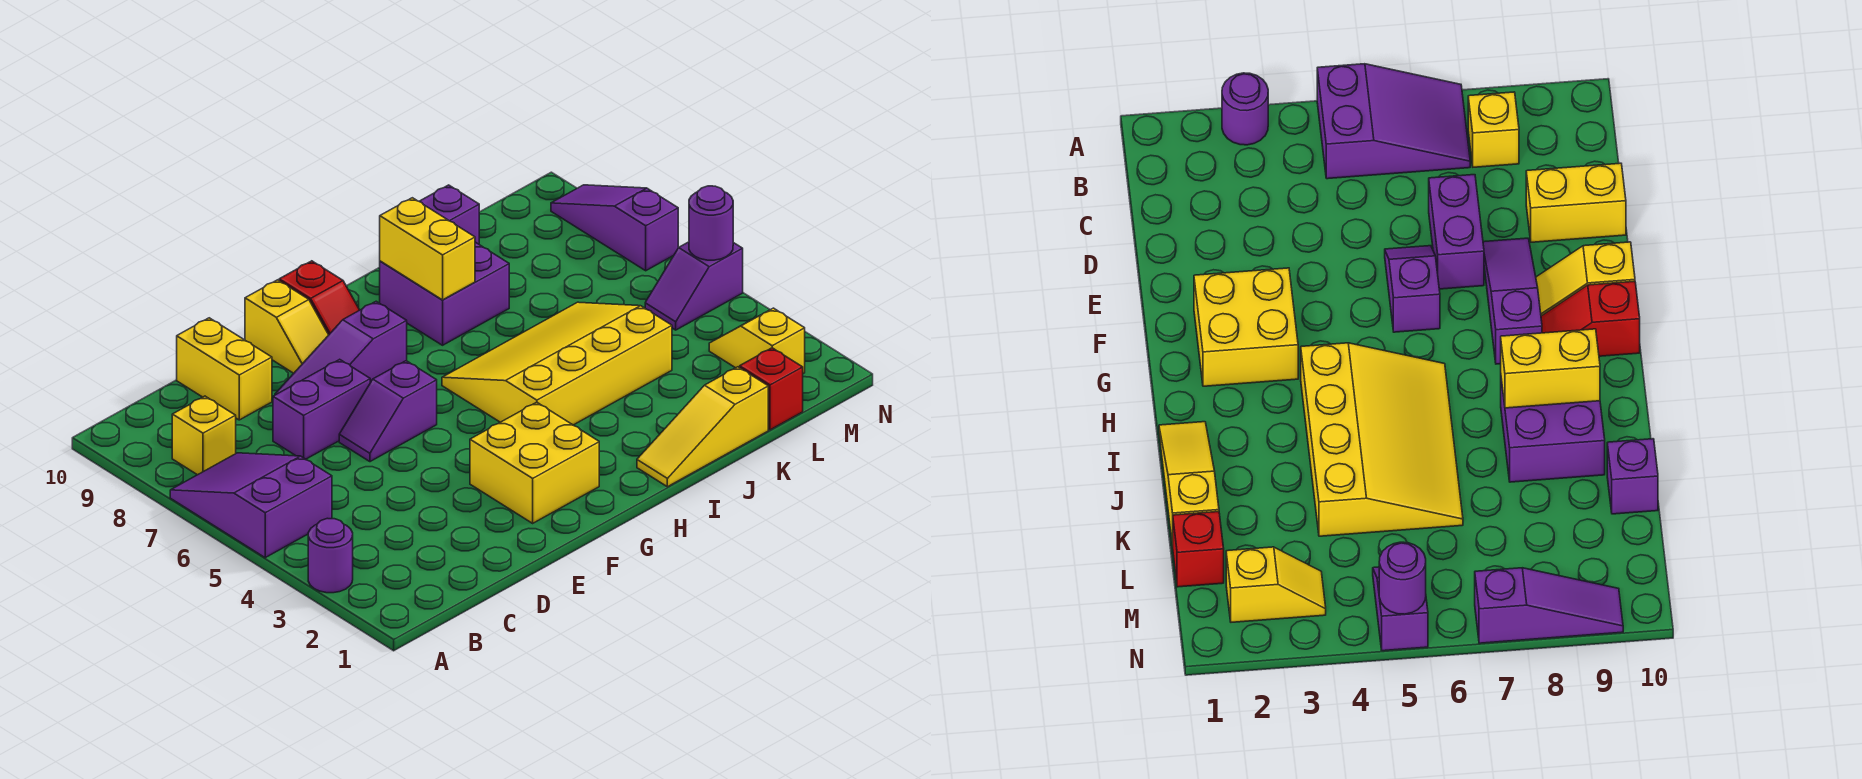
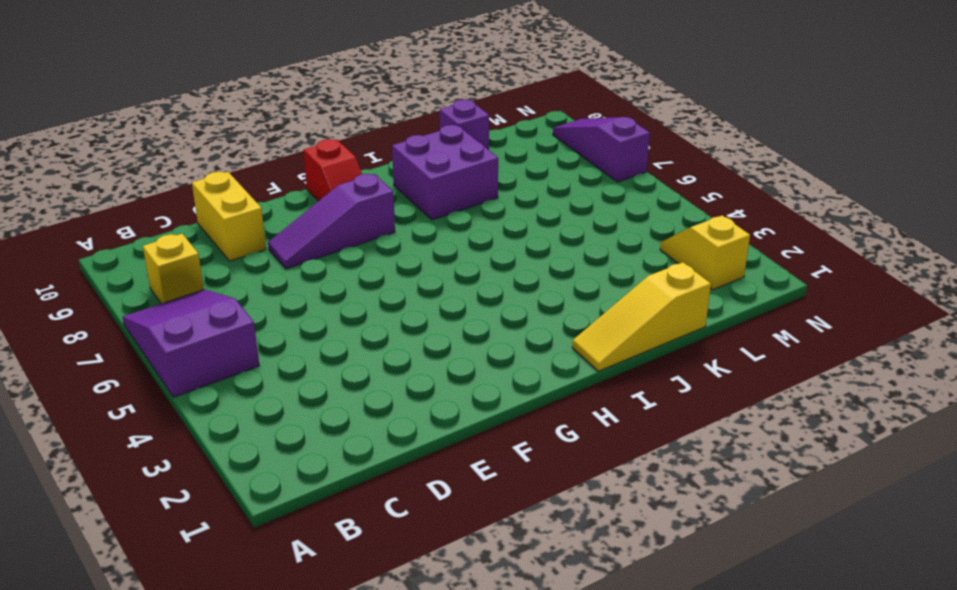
none -> purple 1x1 round brick [308,518,353,593]
none -> purple 1x2 brick [273,359,370,459]
none -> purple 1x2 slope [339,361,437,462]

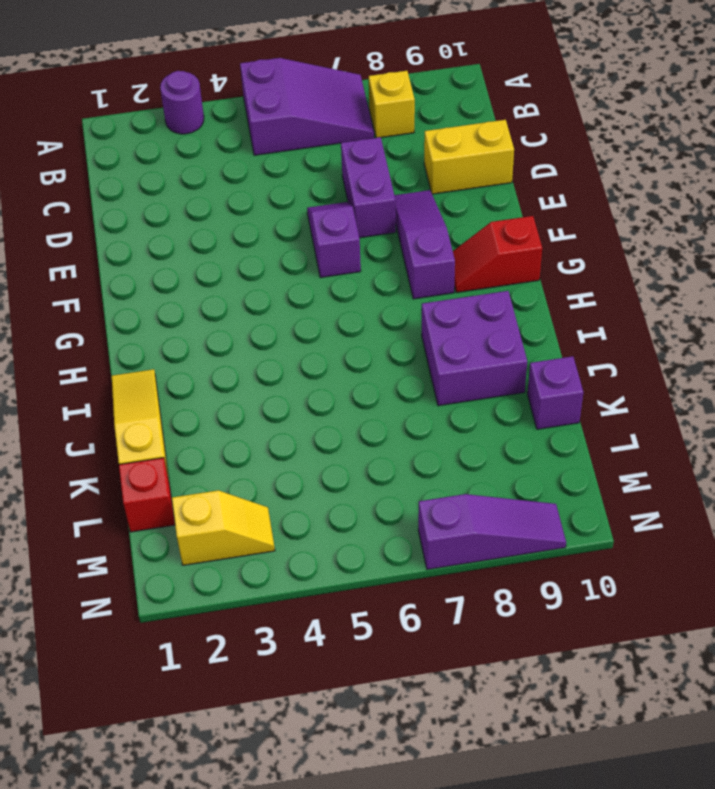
none -> yellow 2x2 brick [470,402,599,523]
none -> yellow 1x2 slope [245,280,328,373]
none -> yellow 3x4 slope [442,302,672,425]

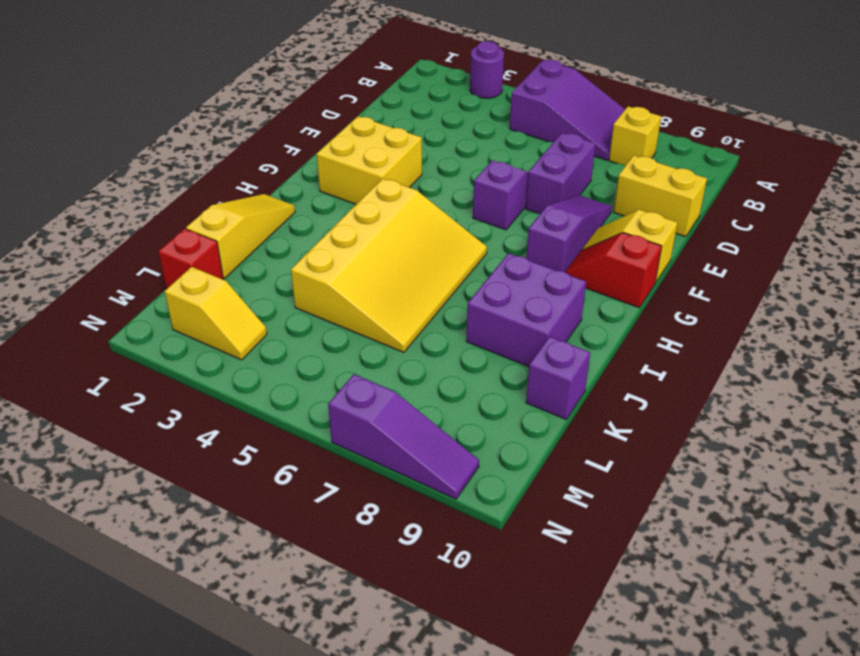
none -> purple 1x2 slope [645,242,743,330]
none -> yellow 1x2 brick [380,198,475,300]
none -> purple 1x1 round brick [689,186,733,260]

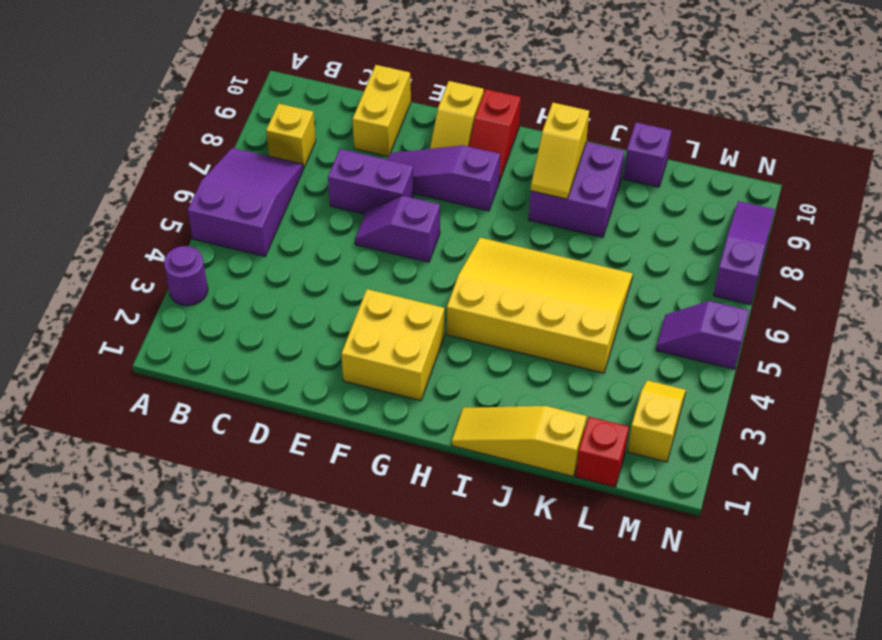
yellow 1x2 slope [531,103,589,199] -> yellow 1x2 brick [380,198,475,300]
none -> purple 1x1 round brick [689,186,733,260]

